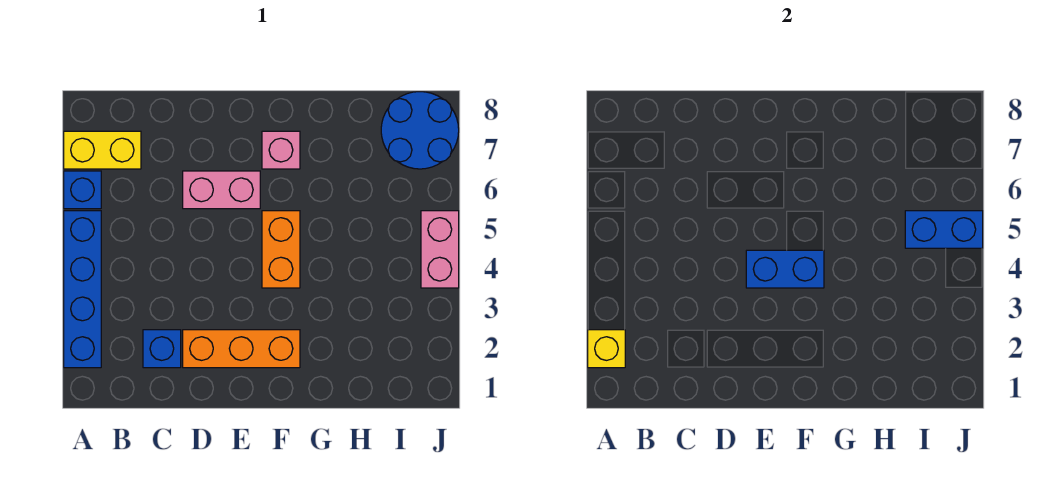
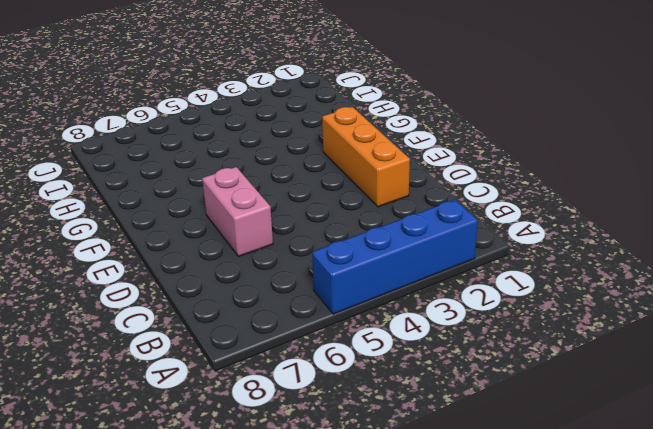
none -> blue 1x1 brick [64,171,101,209]
none -> yellow 1x2 brick [64,131,141,169]
none -> blue 1x1 brick [143,330,181,368]

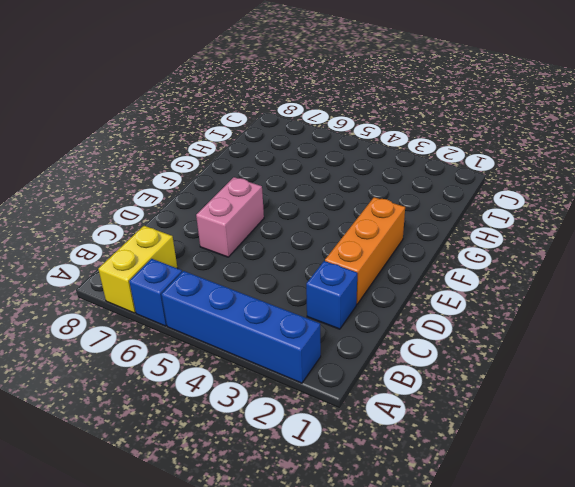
none -> orange 1x2 brick [262,211,300,288]
none -> pink 1x1 brick [262,131,300,169]
none -> blue 2x2 round brick [381,92,459,169]

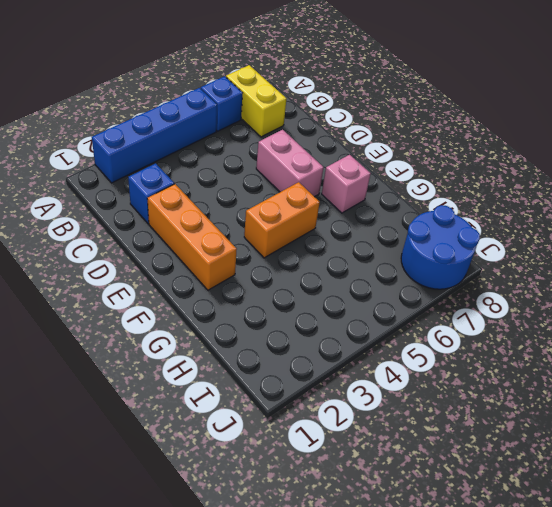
none -> pink 1x2 brick [421,211,459,288]
none -> yellow 1x1 brick [588,330,625,368]
none -> blue 1x2 brick [746,250,824,288]

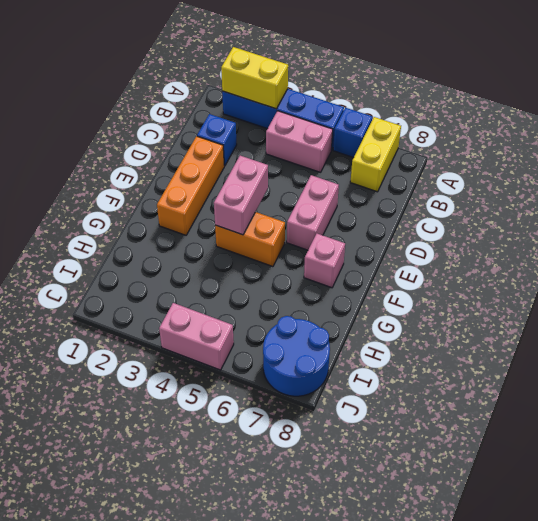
yellow 1x2 brick [221,47,288,109] -> yellow 1x1 brick [588,330,625,368]
pink 1x2 brick [266,111,333,172] -> none
pink 1x2 brick [214,156,268,235] -> blue 1x2 brick [746,250,824,288]
none -> blue 1x2 brick [905,211,983,248]

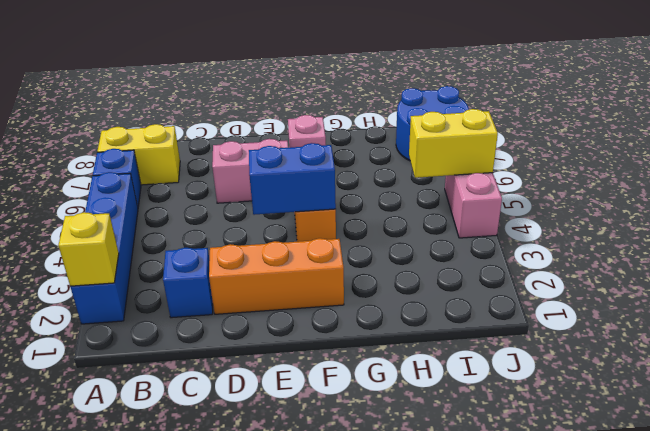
yellow 1x2 brick [409,109,498,178] -> blue 1x2 brick [905,211,983,248]

